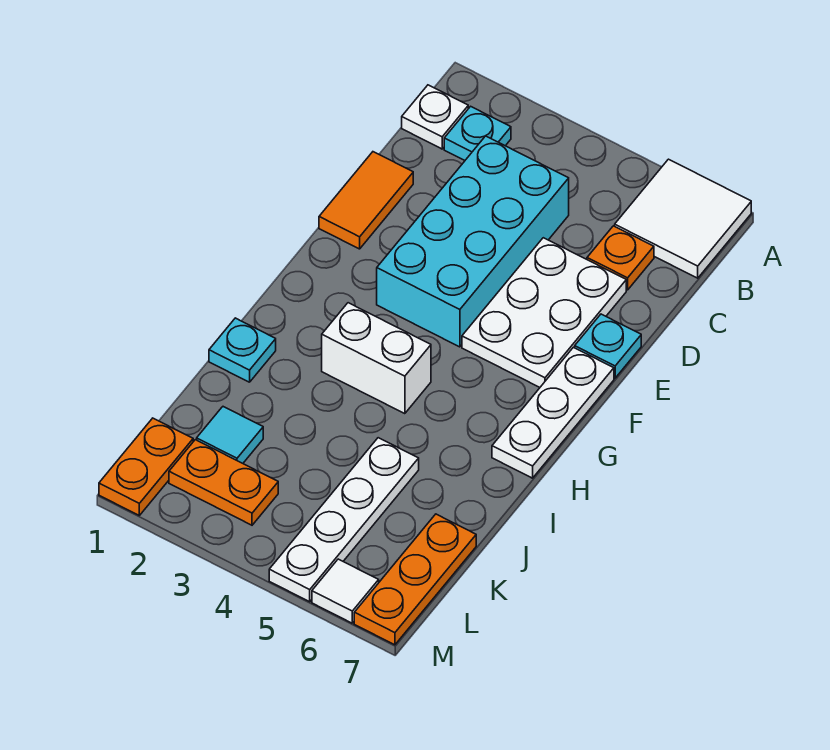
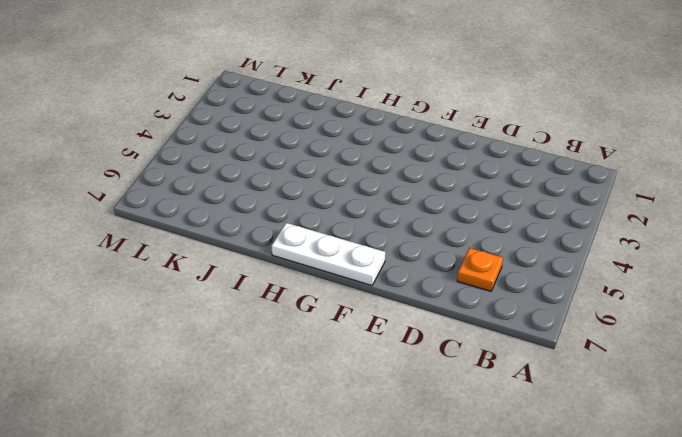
none -> white 2x2 tile [615,159,751,278]
none -> white 1x1 plate [402,85,468,149]
none -> cyan 1x1 plate [444,106,511,160]

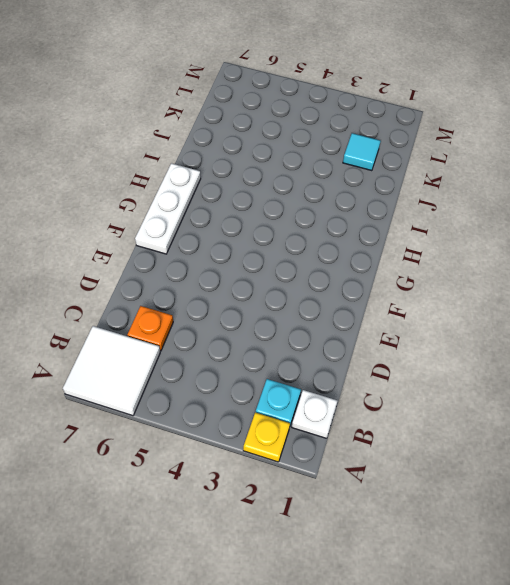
yellow 1x1 plate [243,412,290,462] -> none
none -> cyan 2x4 brick [377,136,569,347]
none -> orange 1x2 tile [319,152,413,249]
none -> white 2x3 plate [462,238,626,387]

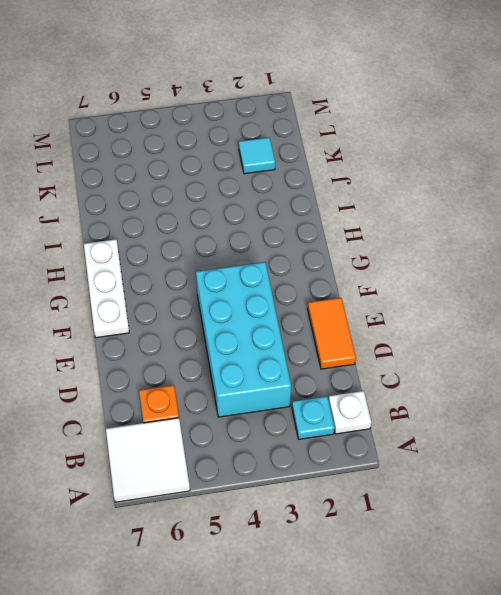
none -> white 2x3 plate [462,238,626,387]
none -> cyan 1x1 plate [575,314,641,378]
none -> white 1x2 brick [322,303,431,414]

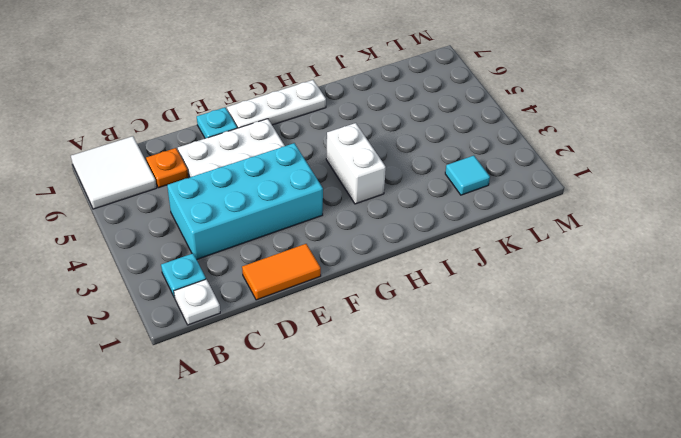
none -> cyan 1x1 plate [209,318,276,382]
none -> white 1x4 plate [269,438,419,602]
none -> orange 1x3 plate [354,514,476,645]

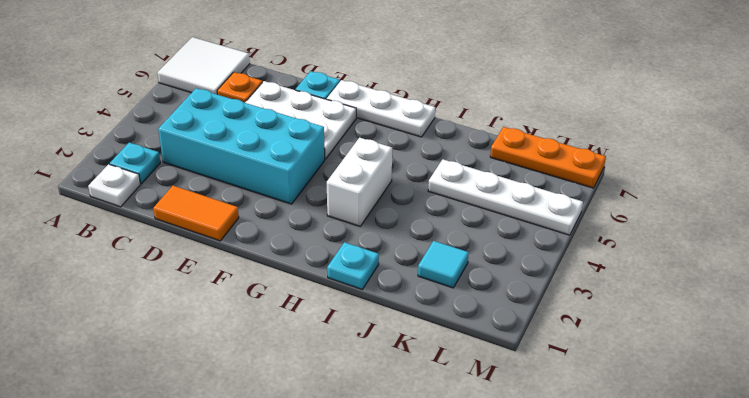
none -> orange 1x2 plate [99,418,193,515]
none -> orange 1x2 plate [169,440,278,525]
none -> white 1x1 tile [312,559,379,623]

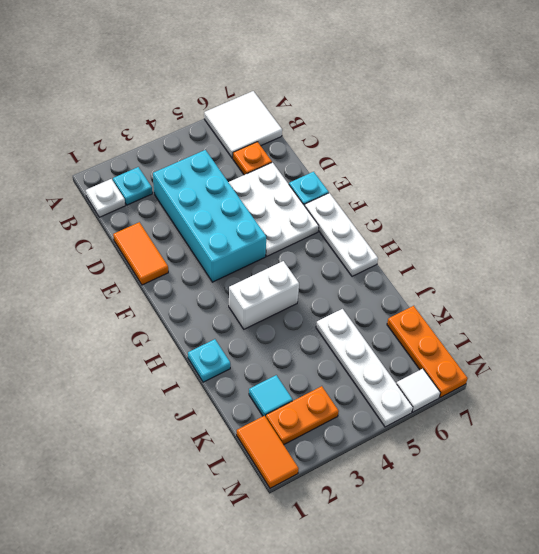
orange 1x2 tile [237,416,299,488] -> orange 1x2 plate [99,418,193,515]

